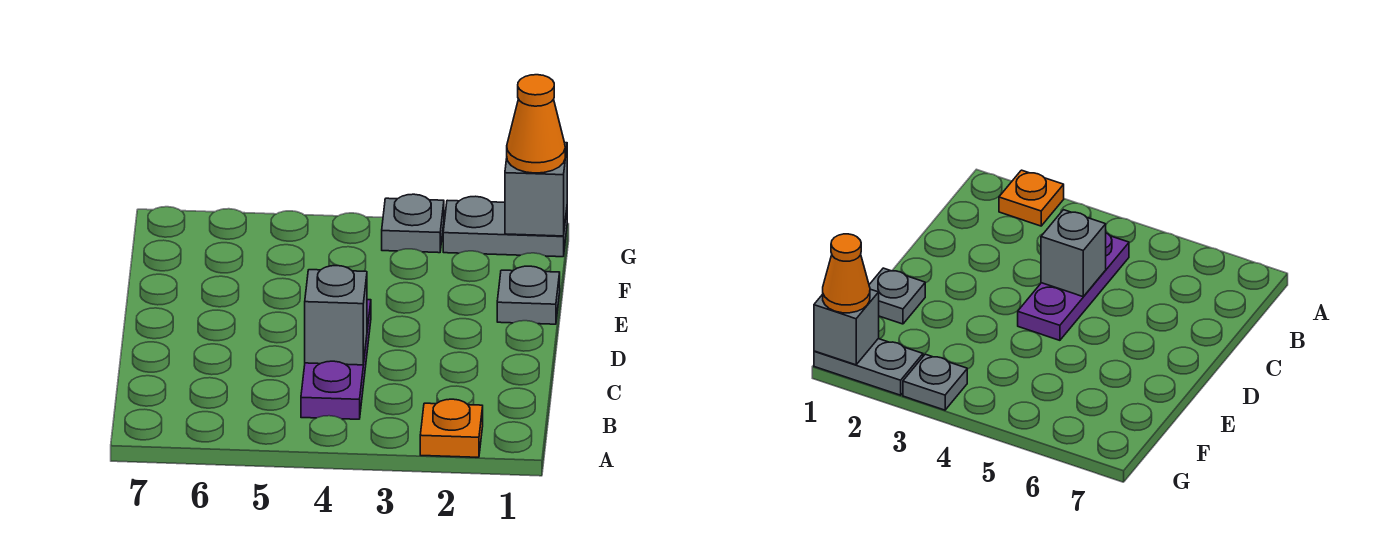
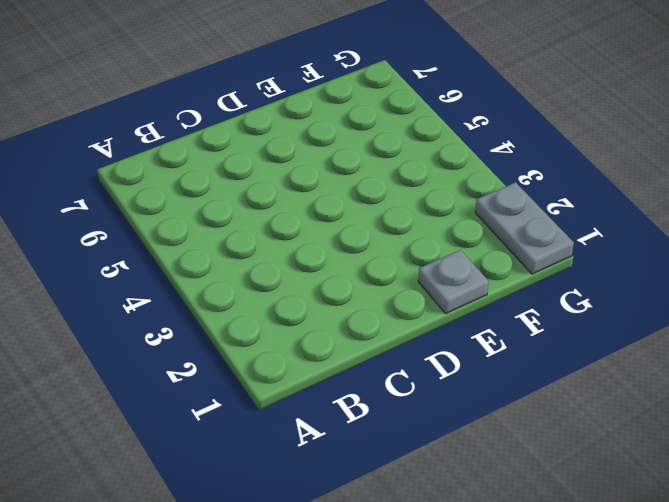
none -> orange 1x1 plate [420,399,483,457]
none -> purple 1x3 plate [301,300,371,419]

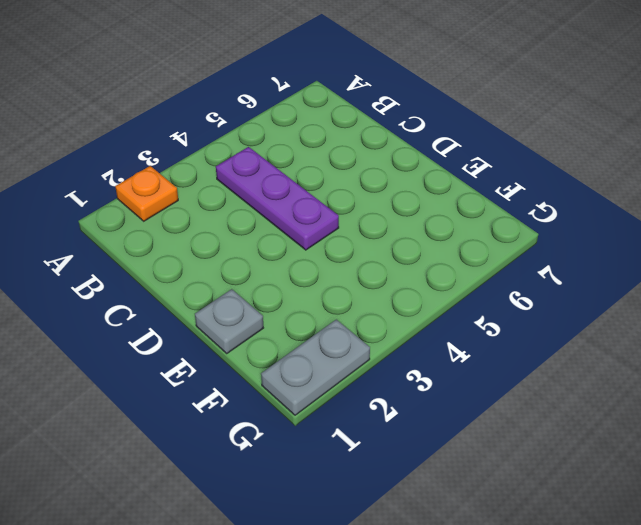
none -> grey 1x1 plate [382,194,444,253]
none -> grey 1x1 brick [305,266,367,365]

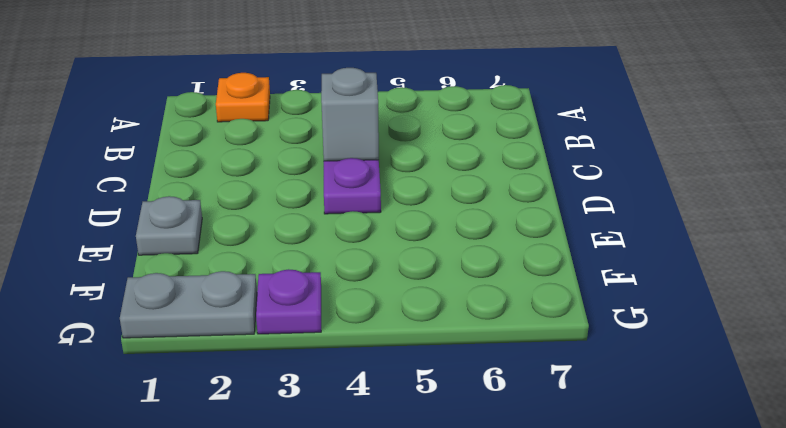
purple 1x1 plate [256,269,321,334] -> grey 1x1 plate [382,194,444,253]
none -> grey 1x1 brick [505,143,567,236]
none -> orange 1x1 cone [507,75,565,173]

